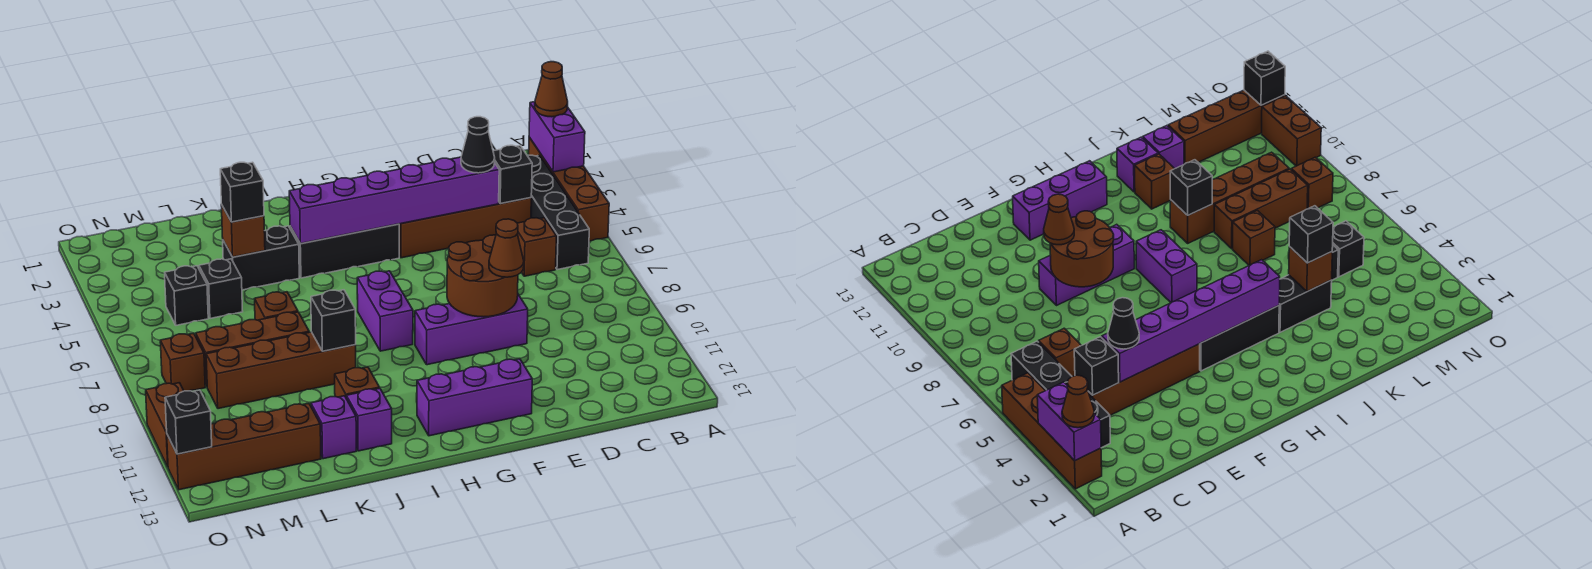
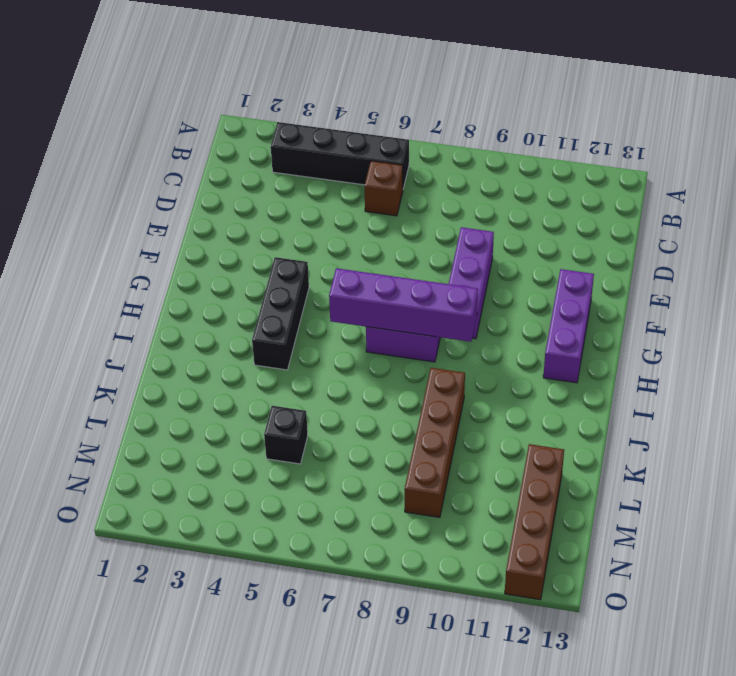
purple 1x4 brick [329,268,478,342] -> none
none -> brown 1x4 brick [529,137,609,241]
none -> brown 1x4 brick [399,198,531,258]
none -> black 1x2 brick [223,226,299,290]
none -> brown 1x1 brick [335,367,380,397]

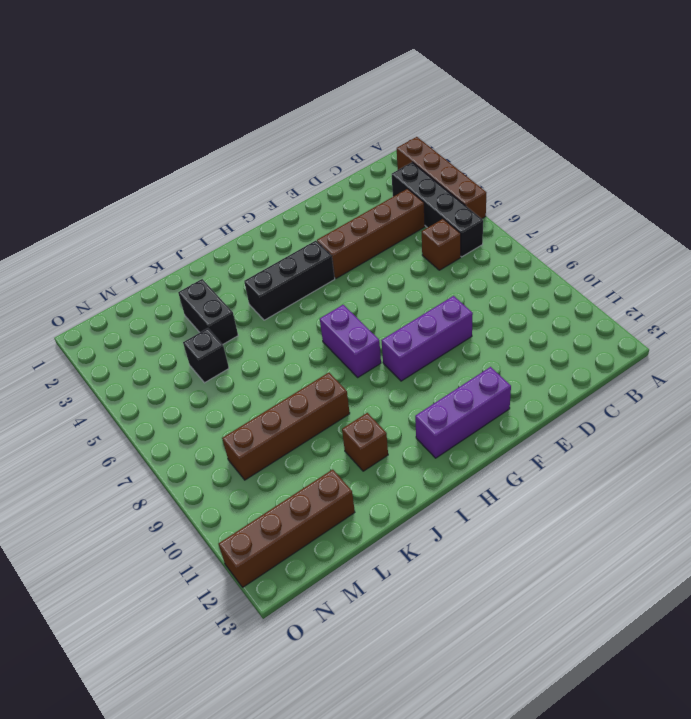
black 1x2 brick [178,279,238,344] -> black 1x2 brick turned to [223,226,299,290]
none -> purple 1x1 brick [346,388,392,451]
none -> brown 1x1 brick [255,292,298,320]
none -> brown 1x3 brick [196,312,309,387]
none -> purple 1x1 brick [311,396,356,459]

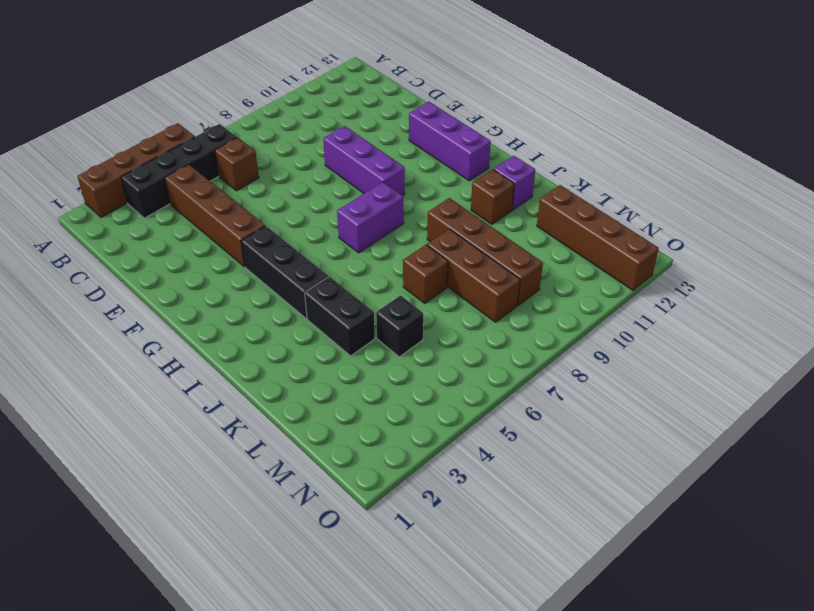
none -> purple 1x1 brick [311,396,356,459]
none -> black 1x1 brick [165,266,208,325]
none -> brown 1x1 brick [160,333,205,391]
none -> brown 1x2 brick [146,383,184,467]

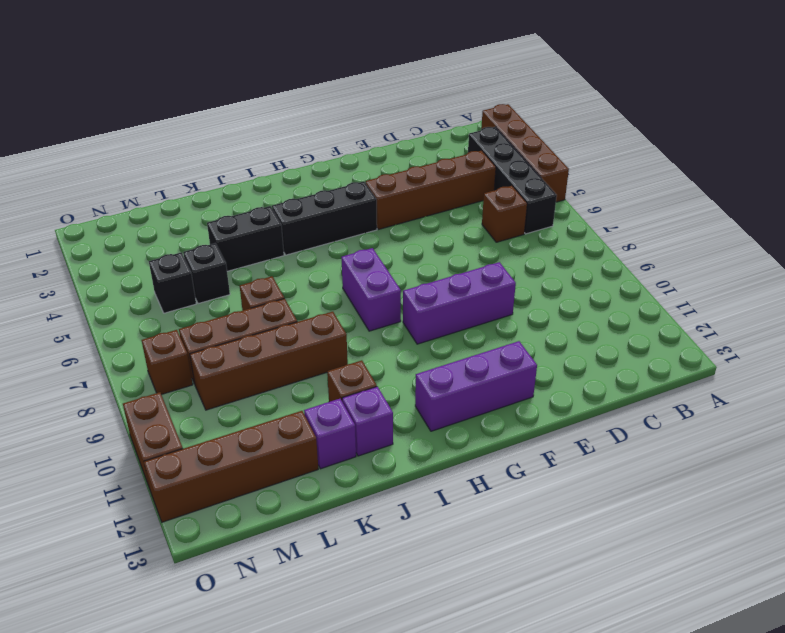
none -> purple 1x2 brick [529,102,585,172]
none -> black 1x1 brick [493,145,532,204]
none -> purple 1x6 brick [289,157,499,244]
none -> brown 2x2 round brick [447,235,518,317]

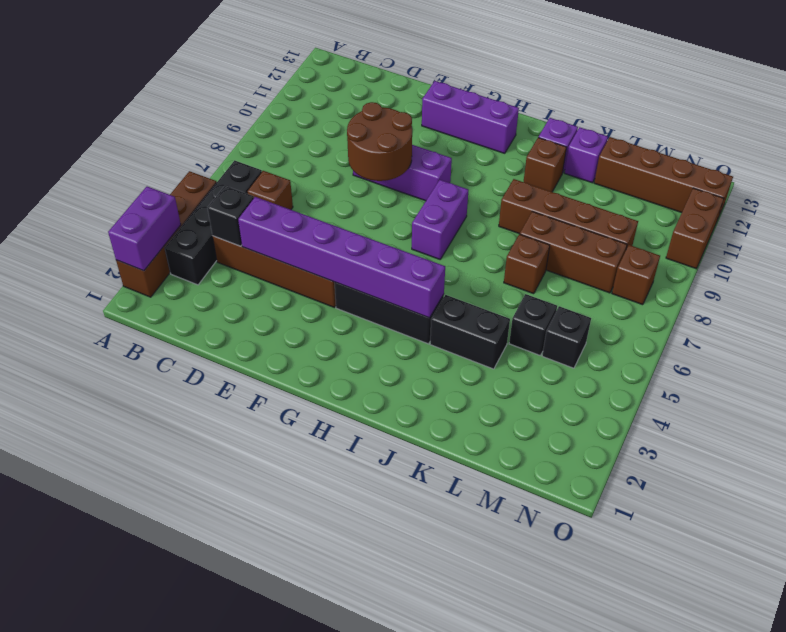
none -> black 1x1 brick [311,290,356,351]
none -> brown 1x1 brick [221,204,265,257]
none -> black 1x1 brick [165,390,212,454]
none -> brown 1x1 cone [535,62,568,117]

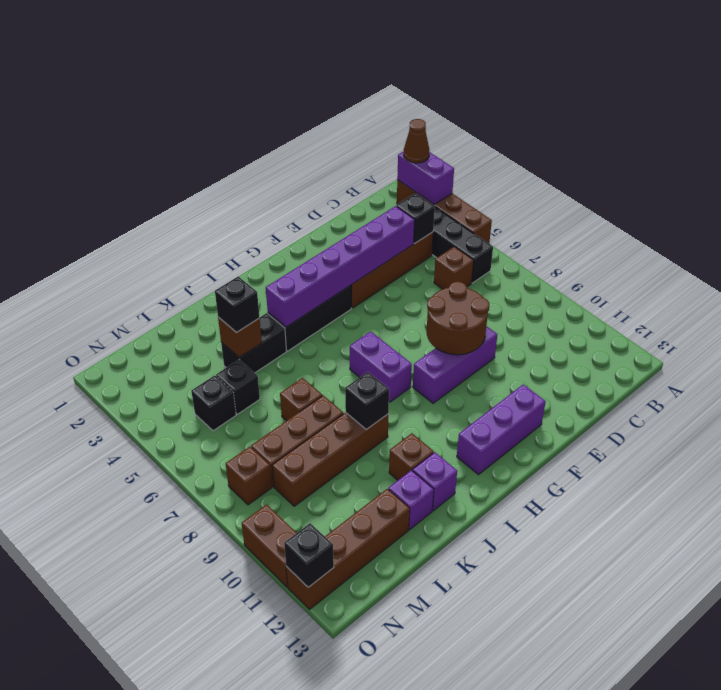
none -> black 1x1 cone [461,117,495,173]
none -> brown 1x1 cone [489,219,524,277]

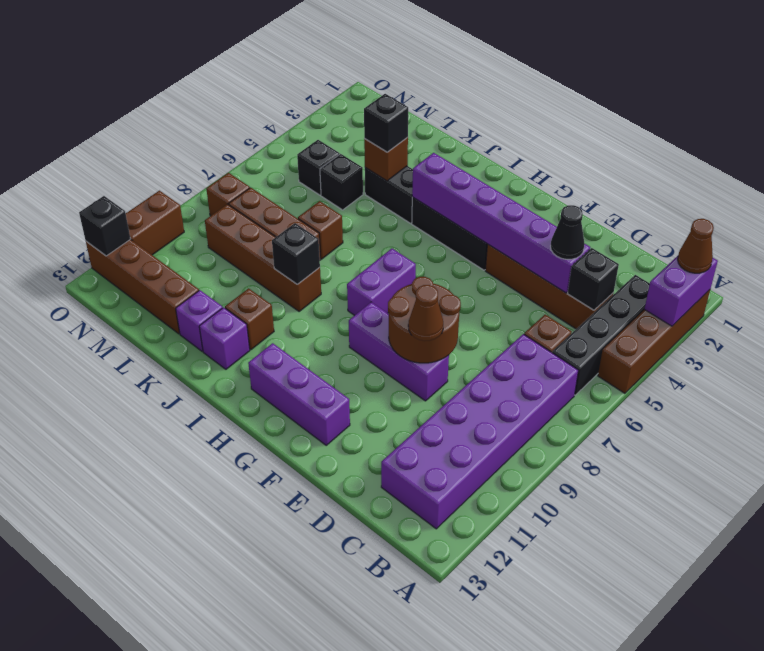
purple 2x6 brick [381,334,578,529] -> none

